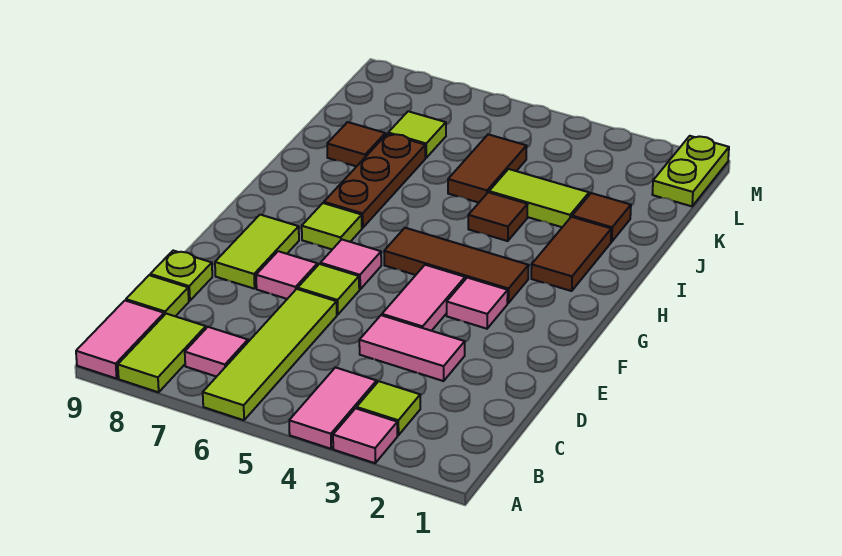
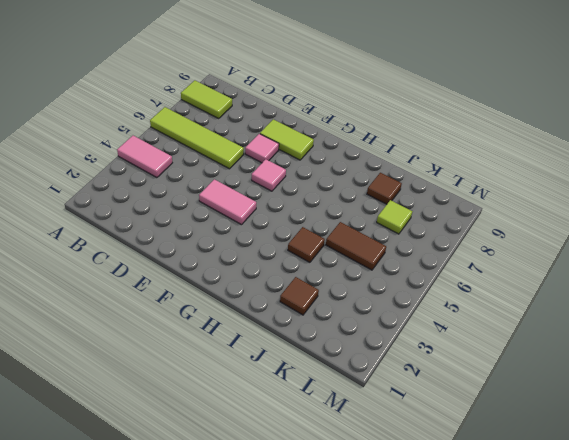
none -> pink 1x1 tile [333,408,397,463]
none -> pink 1x2 tile [76,301,164,379]
none -> lime 1x1 tile [357,381,420,435]

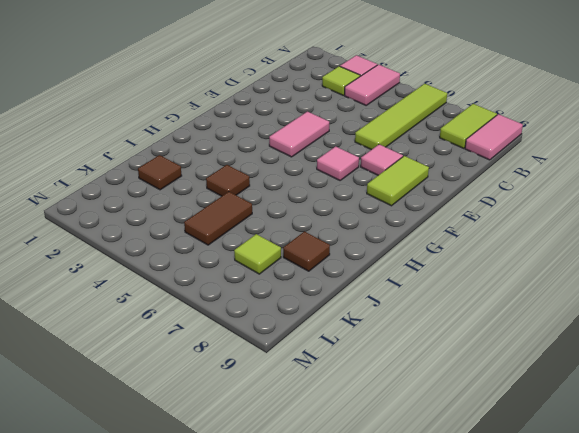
none -> pink 1x1 tile [185,327,248,377]
none -> lime 1x1 tile [126,275,189,316]
none -> pink 1x2 tile [359,315,465,381]

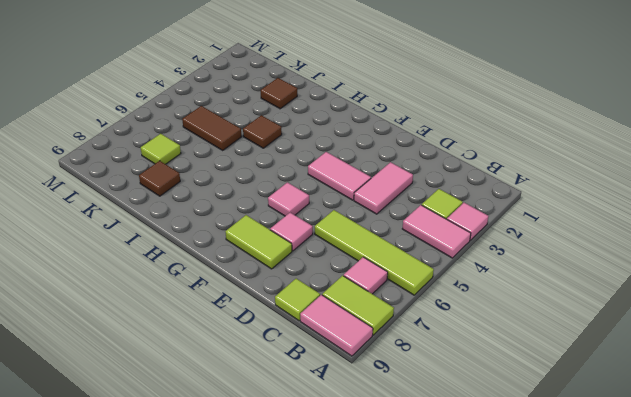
none -> lime 1x1 plate [150,251,212,301]
none -> lime 1x1 tile [298,264,359,315]
none -> pink 1x1 tile [447,278,508,329]

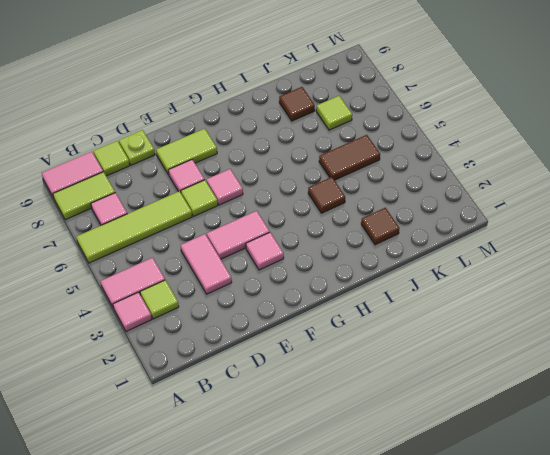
none -> brown 1x3 tile [384,228,529,303]
none -> lime 1x1 tile [302,203,362,249]
none -> brown 1x2 tile [531,217,611,291]

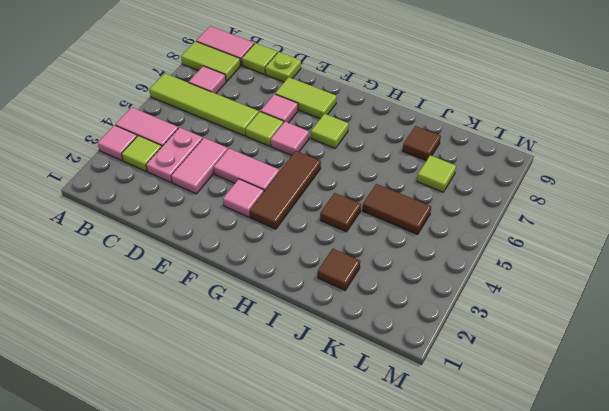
pink 1x2 plate [146,127,203,182] -> none
none -> brown 1x2 tile [531,217,611,291]
none -> brown 1x3 plate [324,134,425,228]
none -> lime 1x2 tile [489,169,589,227]

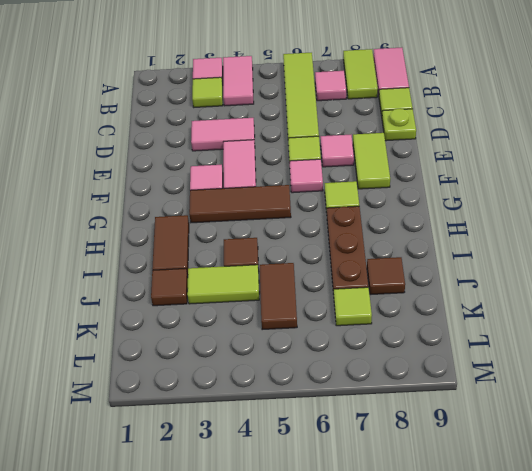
none -> lime 1x2 plate [652,136,729,206]

